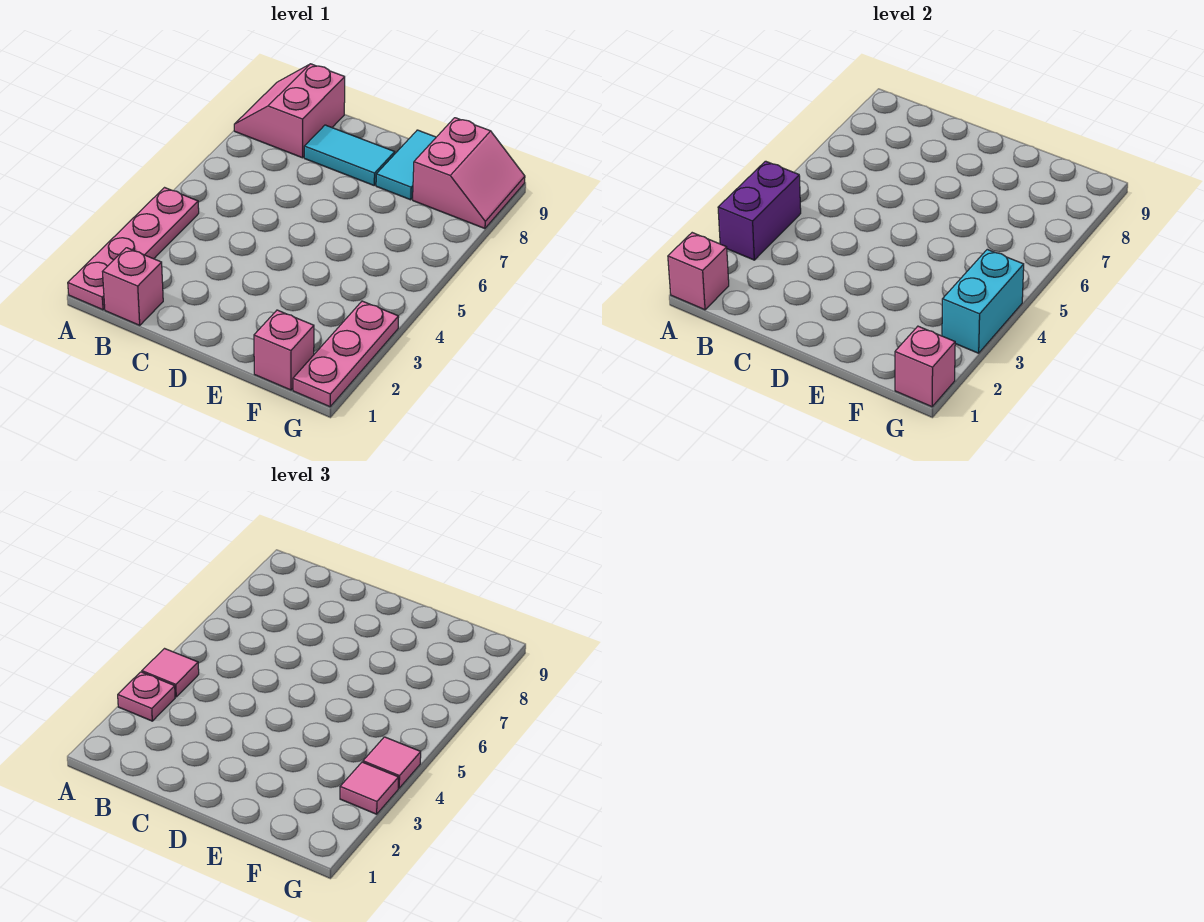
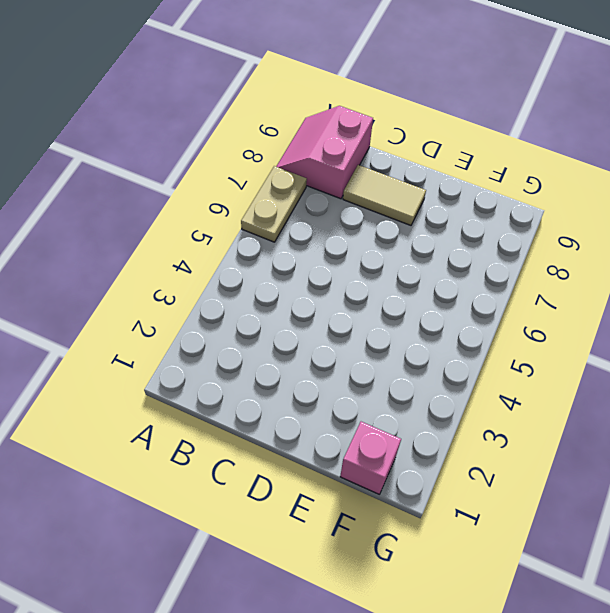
tan 1x2 plate [241,166,307,242] -> none
tan 1x2 tile [343,165,426,225] -> cyan 1x2 tile [304,125,395,185]
none -> pink 1x4 plate [68,188,199,310]
none -> pink 1x1 brick [103,248,163,325]
none -> cyan 1x2 tile [376,130,436,200]

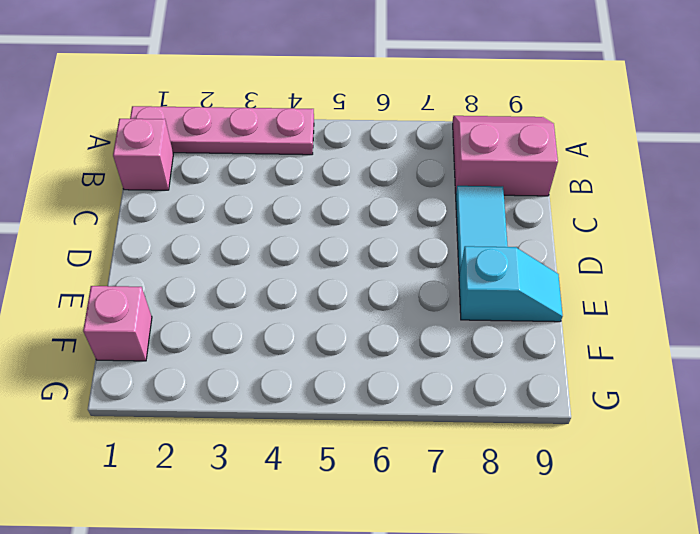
cyan 1x2 slope [459,246,563,322] -> cyan 1x2 tile [376,130,436,200]
none -> pink 2x2 slope [413,118,525,229]
none -> pink 1x3 plate [293,301,399,407]
none -> pink 1x1 brick [668,233,729,310]

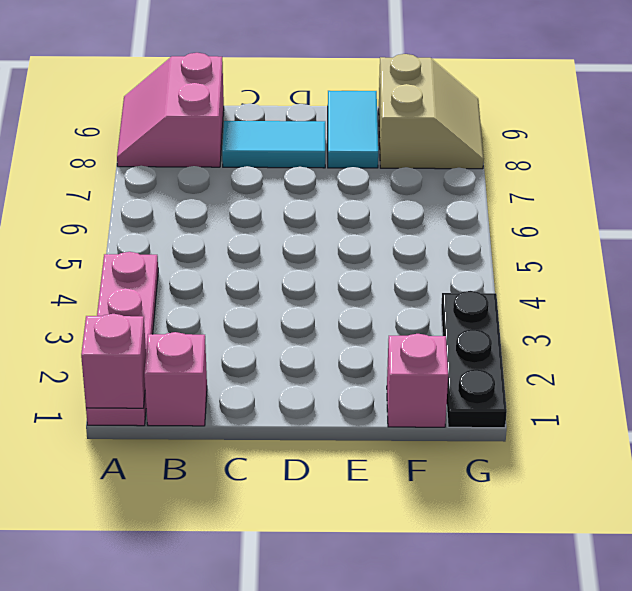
tan 2x2 slope [379,54,484,169] -> pink 2x2 slope [413,118,525,229]
black 1x3 plate [441,291,507,428] -> pink 1x3 plate [293,301,399,407]
none -> purple 1x2 brick [718,161,801,260]
none -> pink 1x1 brick [895,326,955,407]
none -> cyan 1x2 brick [942,250,1024,353]

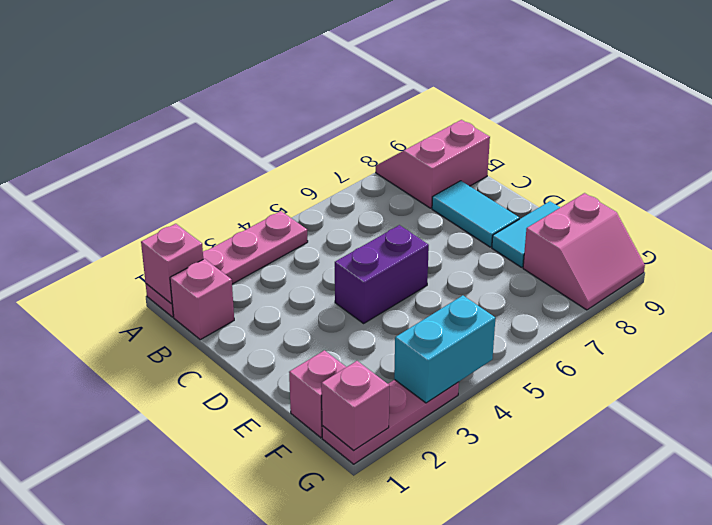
purple 1x2 brick [335,225,429,323] -> purple 1x2 brick moved to [718,161,801,260]
none -> pink 1x1 plate [118,672,175,721]
none -> pink 1x1 tile [142,649,199,697]
none -> pink 1x1 tile [340,762,399,814]

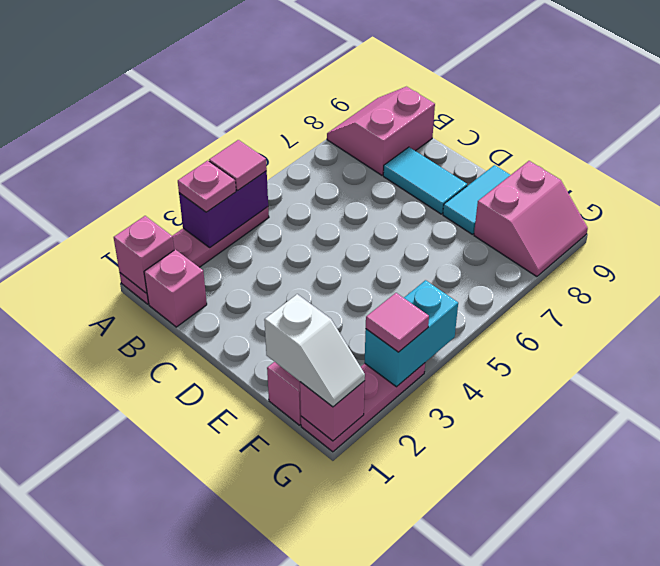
white 1x2 slope [264,294,365,407] -> none
none -> pink 1x1 tile [363,737,421,788]

